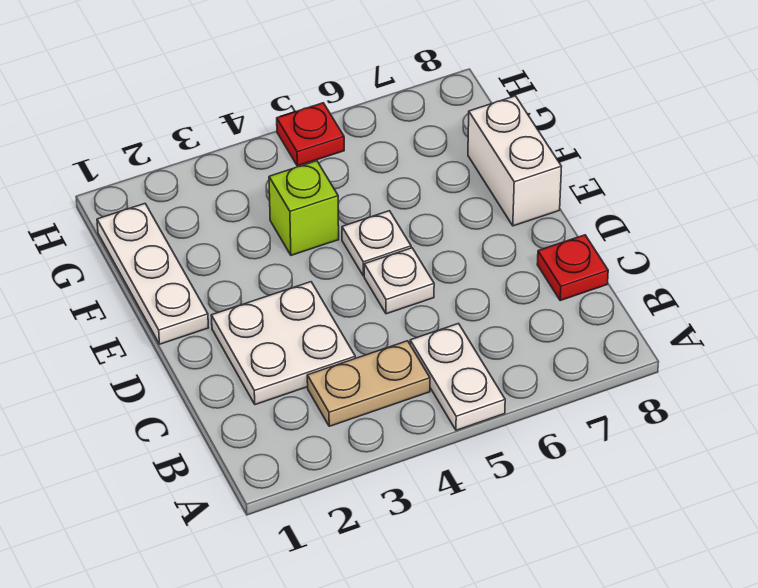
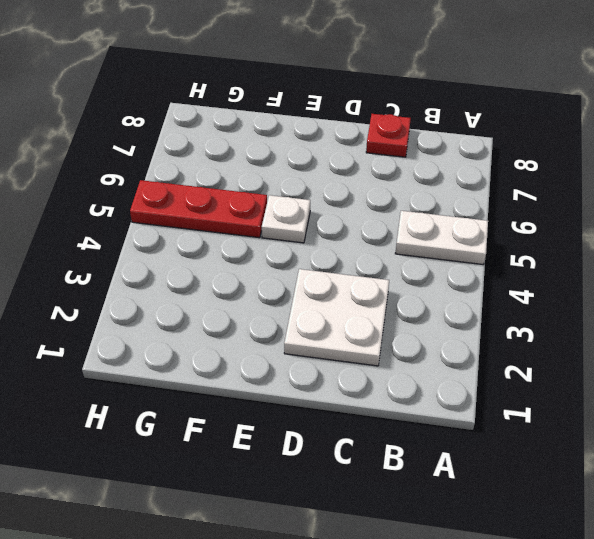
red 1x3 plate [130,180,267,238] -> red 1x1 plate [277,103,344,166]
none -> tan 1x2 plate [307,341,430,426]
none -> white 1x1 plate [364,248,434,314]

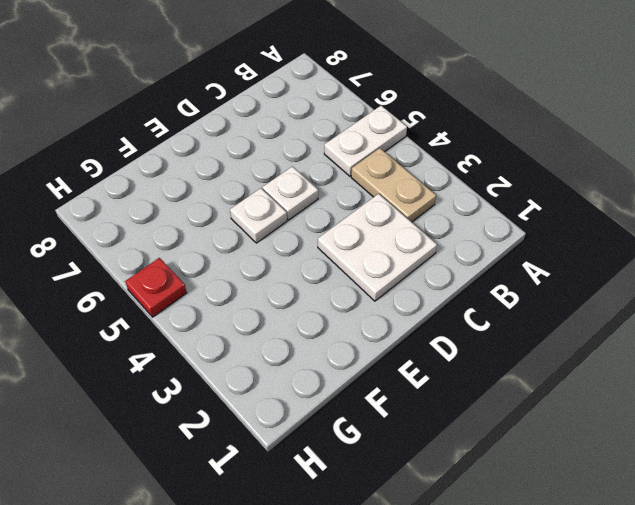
none -> red 1x1 plate [537,235,608,301]
none -> white 1x3 plate [97,204,208,344]

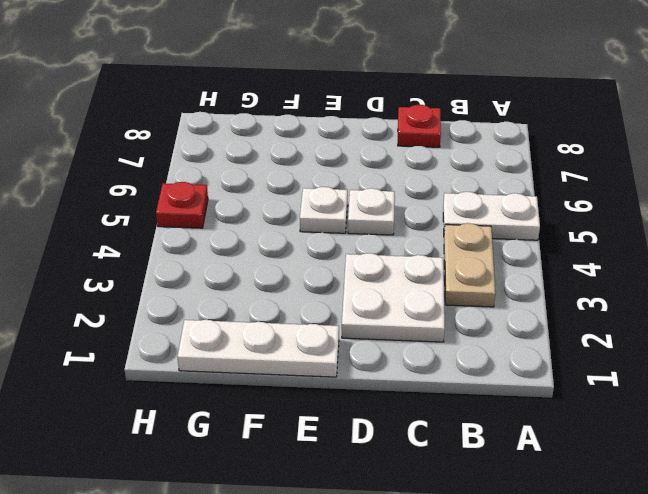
none -> white 1x2 brick [468,96,562,226]
none -> lime 1x1 brick [269,161,339,255]

